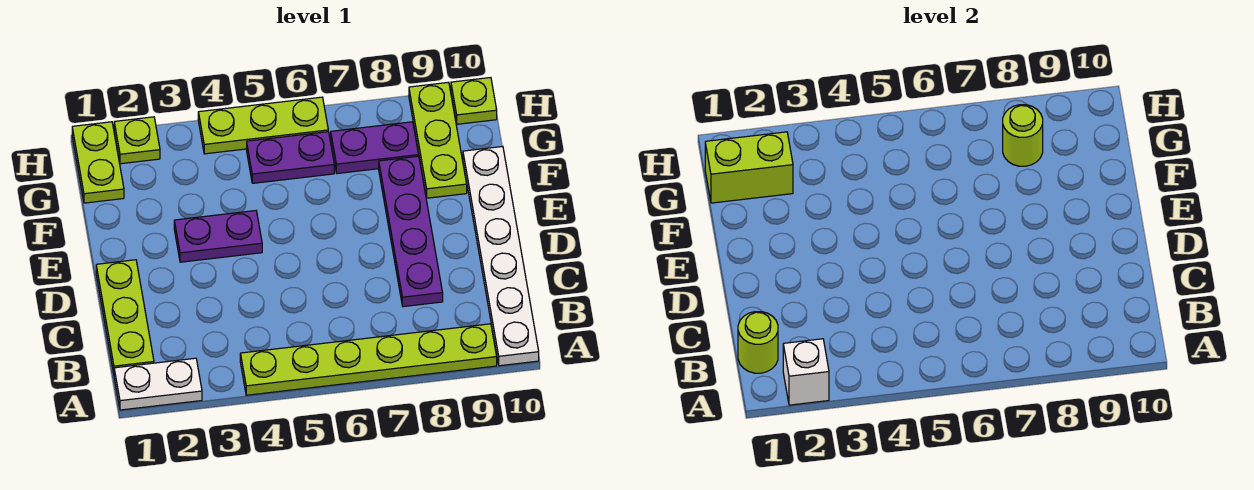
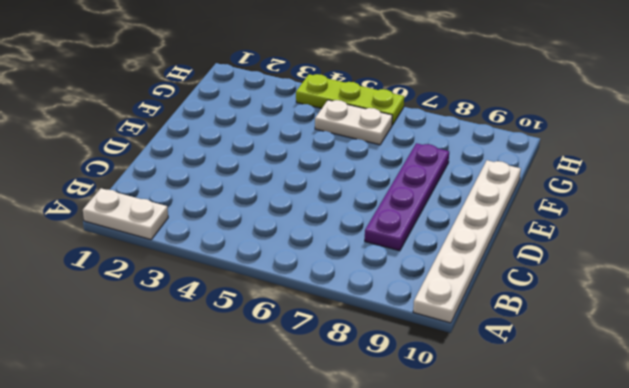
white 1x2 plate [315,100,392,145] -> purple 1x2 plate [247,132,334,183]
none -> lime 1x6 plate [240,324,497,395]
none -> lime 1x3 plate [96,260,154,373]
none -> purple 1x2 plate [174,211,262,262]

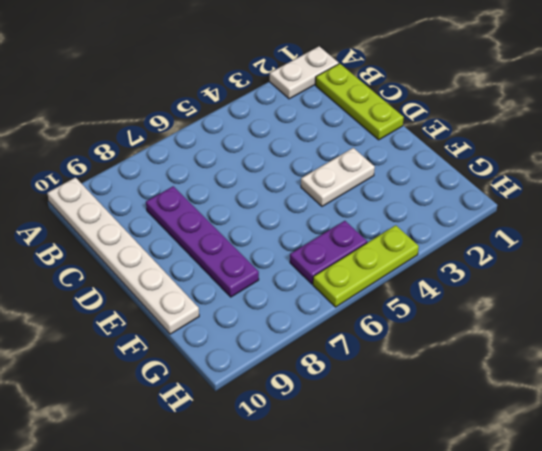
white 1x2 plate [301,148,375,206] -> purple 1x2 plate [174,211,262,262]
none -> lime 1x6 plate [240,324,497,395]
none -> lime 1x3 plate [409,82,467,198]
none -> lime 1x2 plate [72,122,124,203]

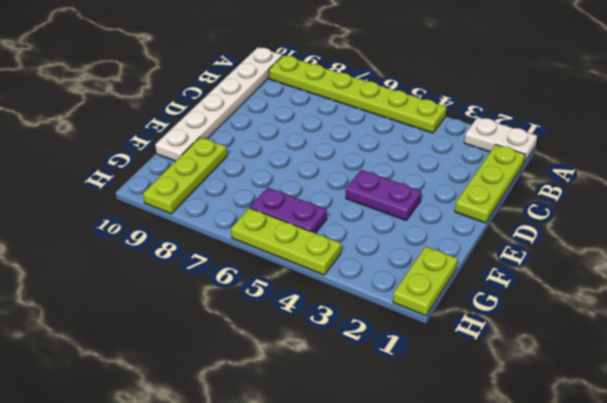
none -> purple 1x4 plate [379,156,443,307]
none -> purple 1x2 plate [331,122,419,174]
none -> lime 1x1 plate [114,117,160,164]

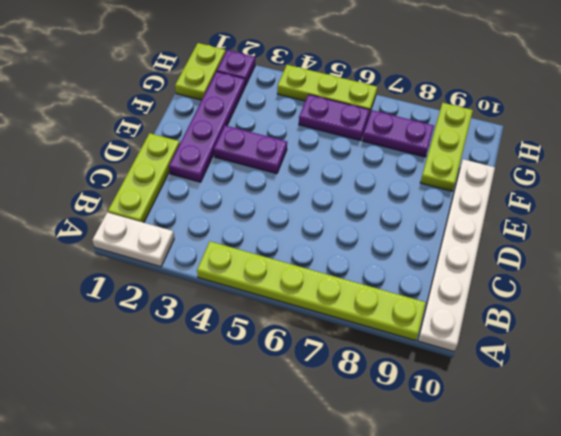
purple 1x4 plate [169,72,245,182] -> purple 1x4 plate moved to [379,156,443,307]
purple 1x1 plate [217,50,255,86] -> lime 1x1 plate [114,117,160,164]
none -> lime 1x1 plate [451,78,497,124]
none -> white 1x1 brick [783,339,829,405]
none -> lime 1x1 round brick [738,312,778,373]

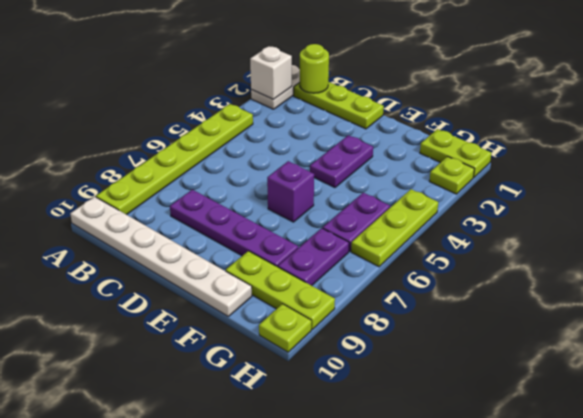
purple 1x1 brick [267,161,314,222] -> none
none -> lime 1x2 brick [705,132,793,203]
none -> lime 1x1 round brick [1003,105,1043,166]

